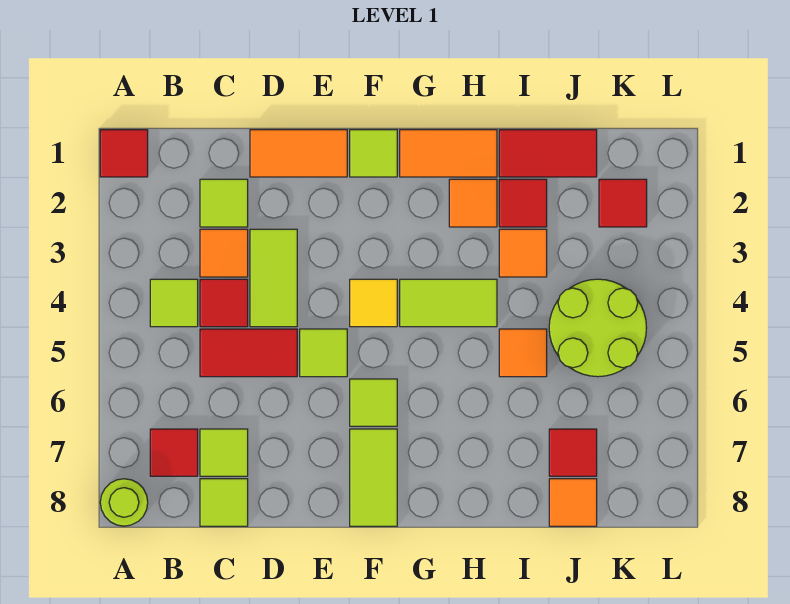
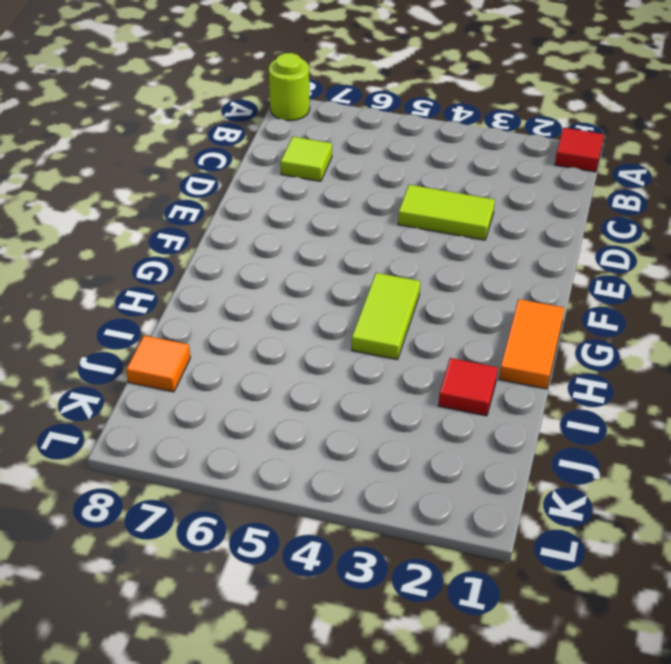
none -> lime 1x1 tile [150,279,198,327]
none -> red 1x1 tile [150,429,198,476]
none -> lime 1x1 tile [200,179,248,227]

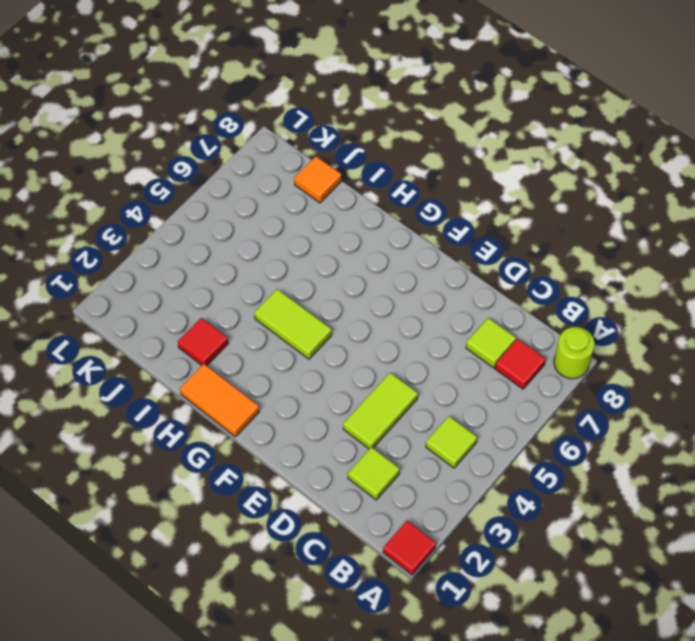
none -> orange 1x1 tile [200,229,248,277]
none -> red 1x1 tile [200,279,248,327]
none -> red 1x2 tile [200,329,297,377]

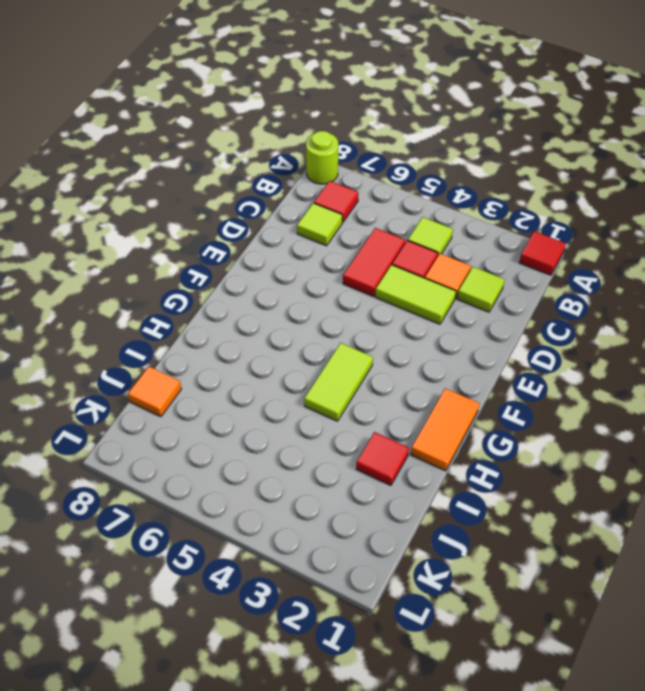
none -> lime 1x1 tile [200,479,248,526]
none -> orange 1x2 tile [250,130,347,177]
none -> lime 1x1 tile [300,329,347,377]

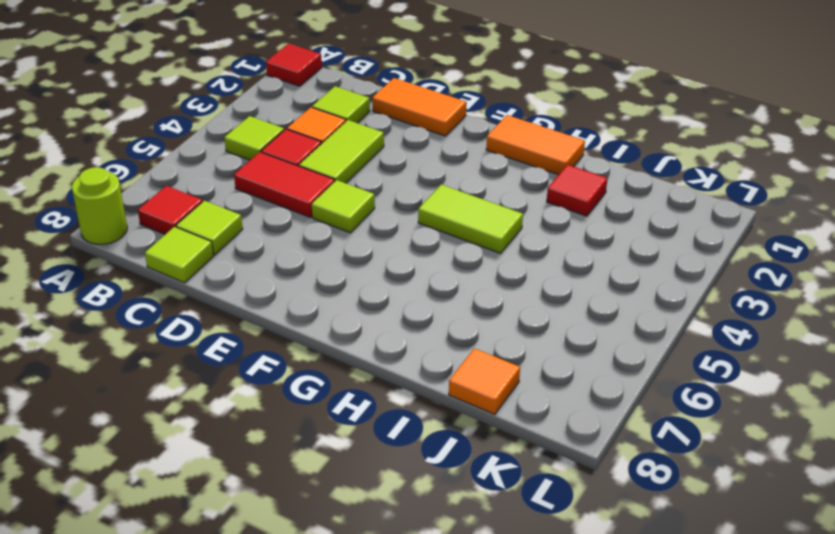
none -> lime 1x1 tile [350,130,397,177]
none -> yellow 1x1 tile [350,279,397,327]
none -> lime 1x1 tile [350,379,397,426]

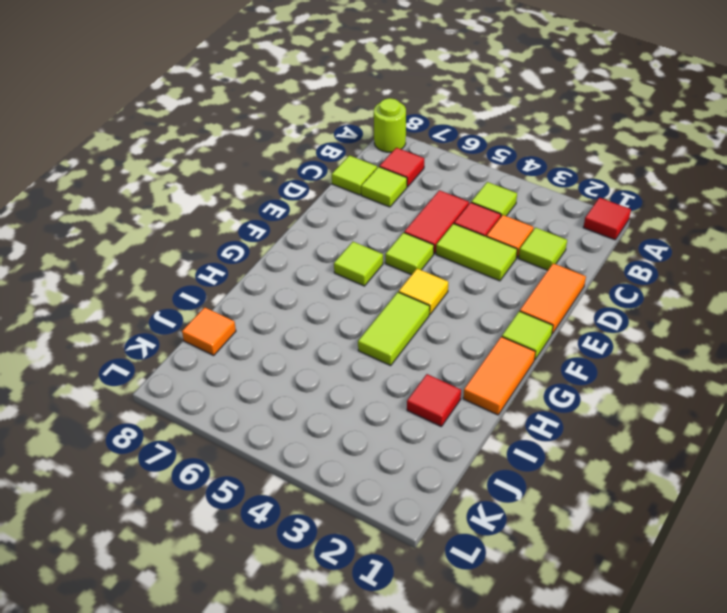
none -> lime 1x2 tile [350,429,397,526]
none -> orange 1x1 tile [449,179,497,227]
none -> red 1x2 tile [499,130,597,177]

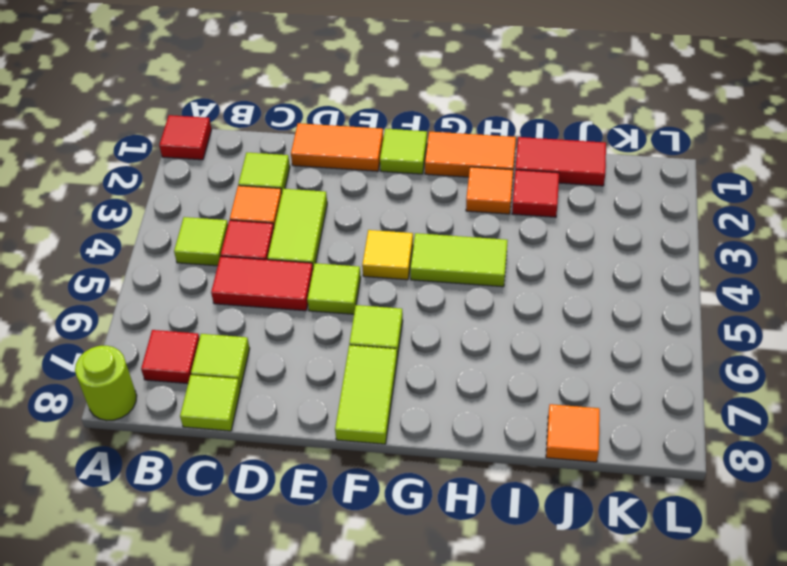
none -> orange 1x1 tile [499,229,547,277]
none -> orange 1x1 tile [499,329,547,377]
none -> lime 2x2 round brick [549,279,647,377]

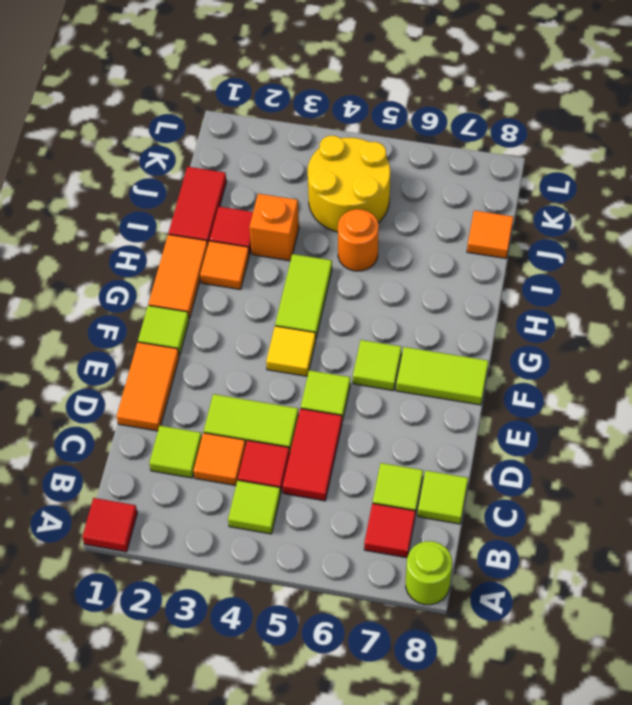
orange 1x1 brick [249,194,299,261] -> orange 1x1 tile [499,229,547,277]
orange 1x1 round brick [338,209,379,271] -> orange 1x1 tile [499,329,547,377]
yellow 2x2 round brick [308,136,390,232] -> lime 2x2 round brick [549,279,647,377]
none -> red 1x1 tile [549,429,597,476]
none -> red 1x1 tile [599,179,647,227]

